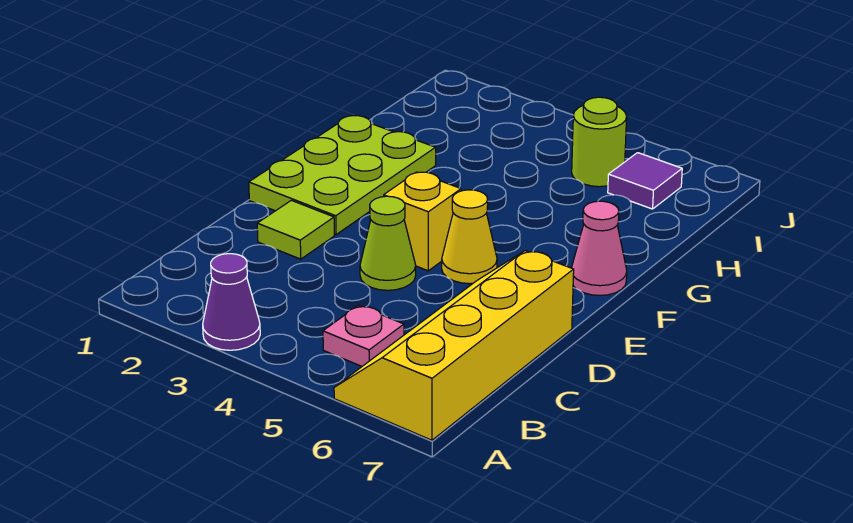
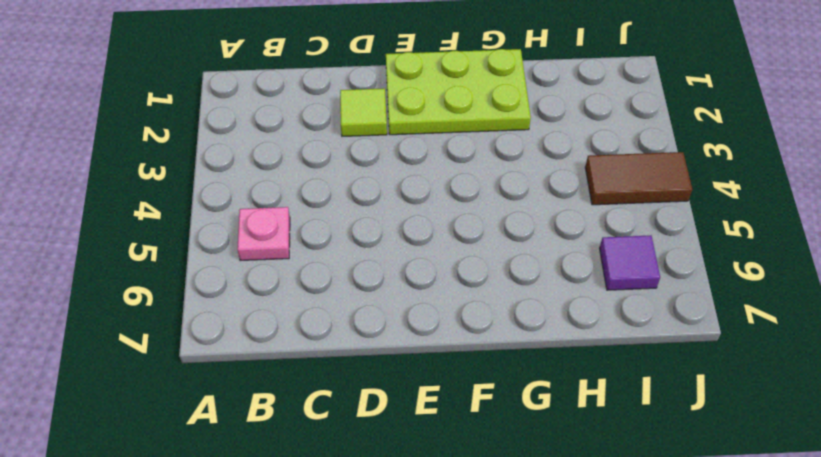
brown 1x2 tile [585,152,692,205] -> none
none -> purple 1x1 cone [203,254,260,350]
none -> yellow 2x4 slope [334,251,574,440]

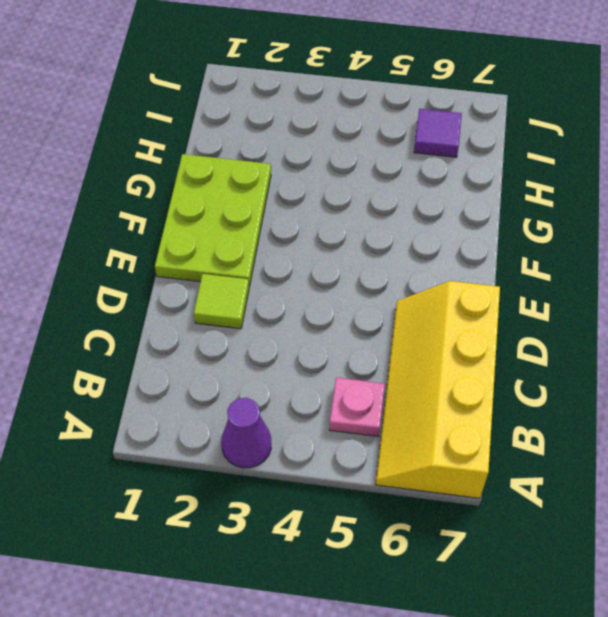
none -> lime 1x1 cone [360,196,416,290]
none -> yellow 1x1 brick [384,172,461,271]

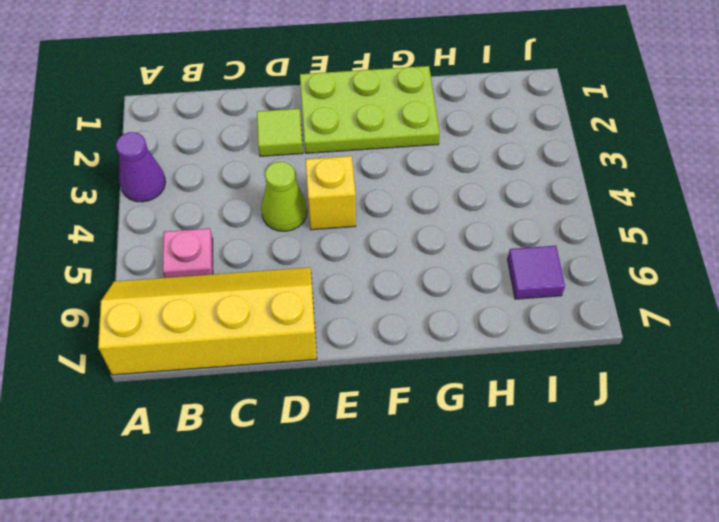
none -> yellow 1x1 cone [442,190,497,284]
none -> pink 1x1 cone [572,201,627,296]

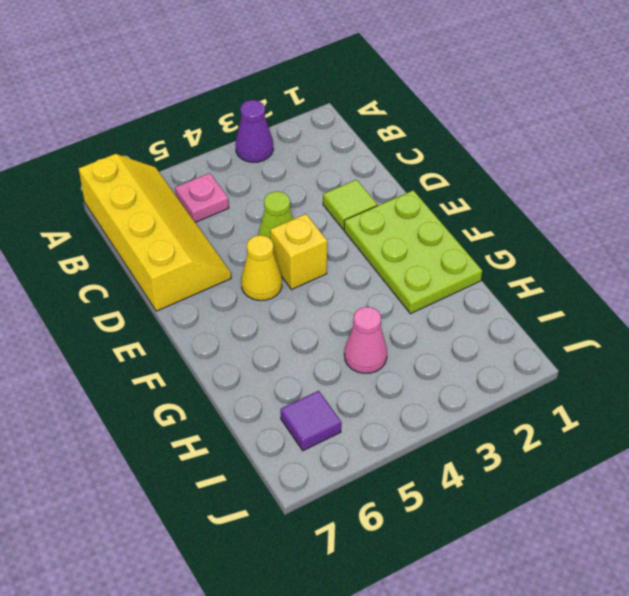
pink 1x1 cone [344,307,387,373] -> pink 1x1 cone moved to [572,201,627,296]
none -> lime 1x1 round brick [572,97,627,187]

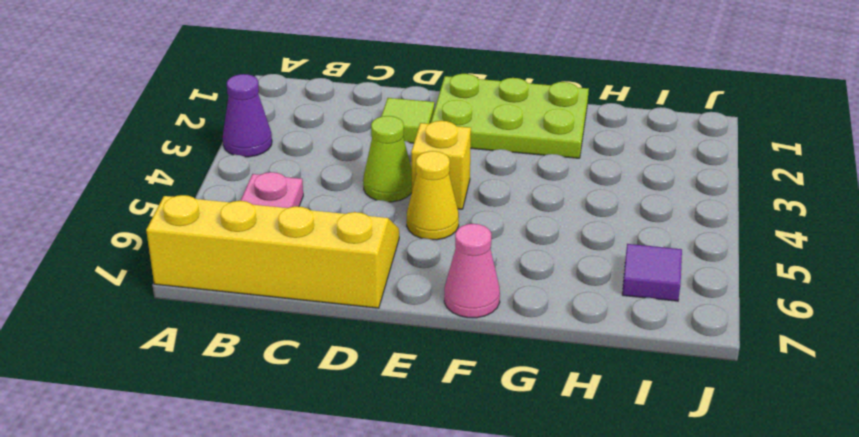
none -> lime 1x1 round brick [572,97,627,187]

